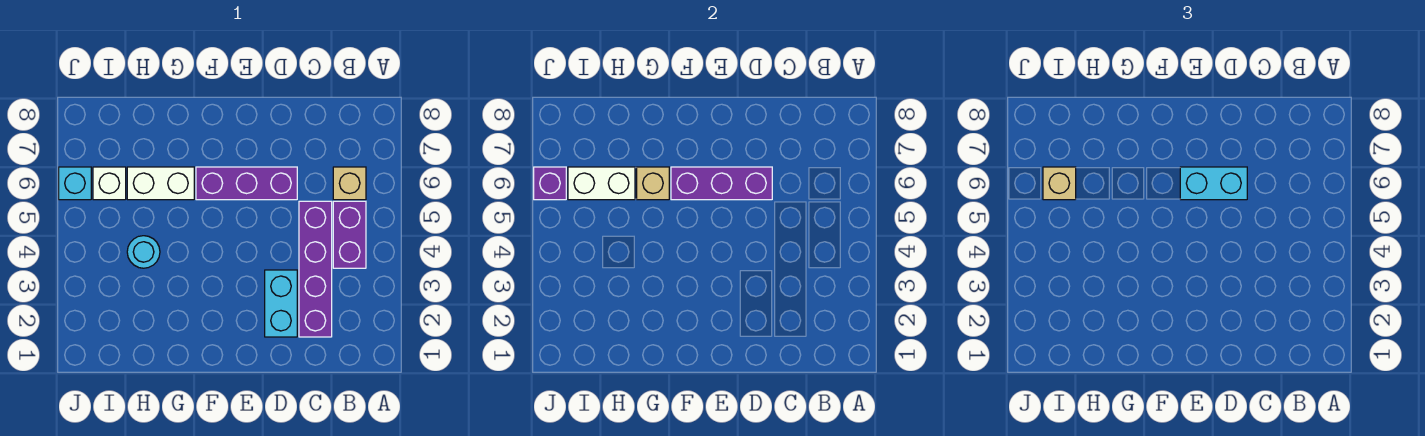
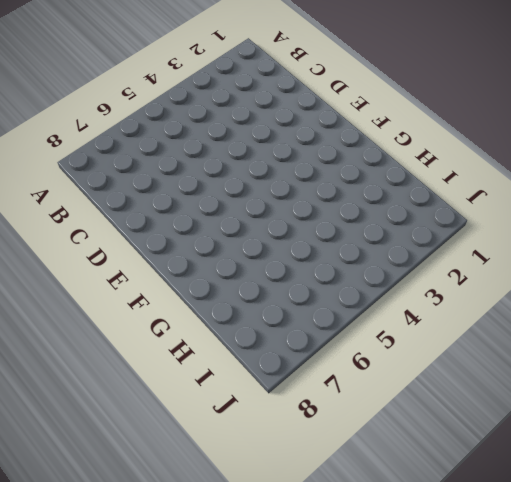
none -> purple 1x2 brick [333,201,366,268]
none -> tan 1x1 brick [333,167,366,200]
none -> purple 1x4 brick [299,201,332,337]

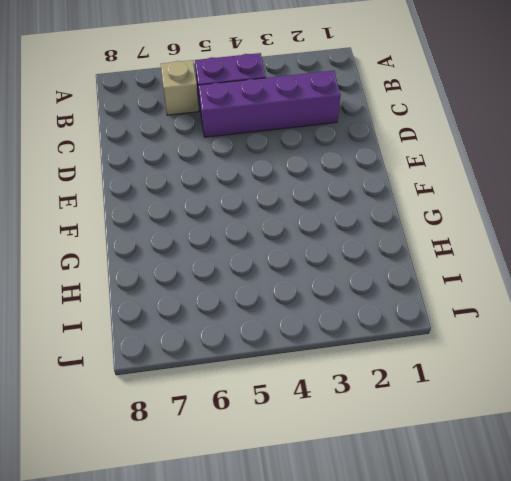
none -> cyan 1x2 brick [265,270,297,337]
none -> purple 1x3 brick [196,167,297,200]
none -> white 1x2 brick [127,167,194,200]

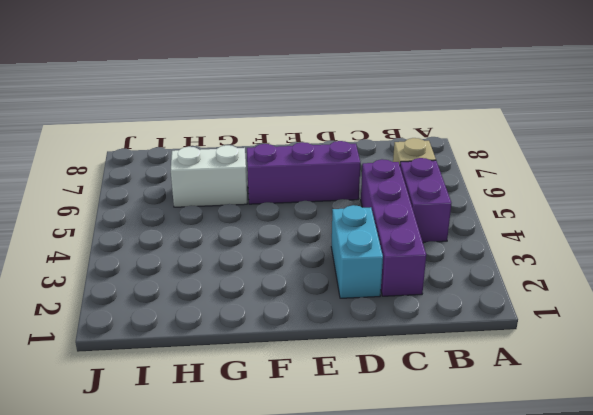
none -> cyan 1x1 round brick [127,236,160,268]
none -> white 1x1 brick [93,167,126,200]
none -> cyan 1x1 brick [59,167,91,200]

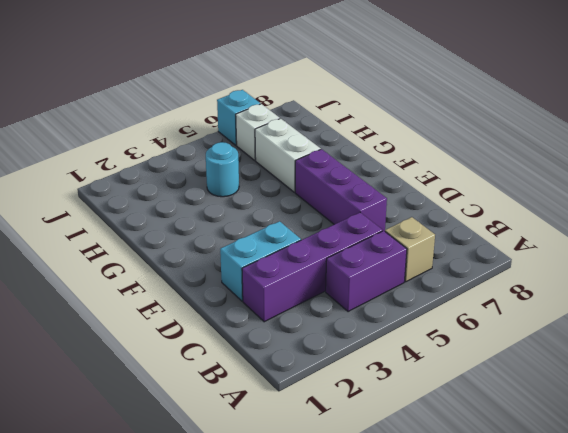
none -> purple 1x3 brick [671,167,772,200]
none -> tan 1x1 brick [637,167,669,200]
none -> white 1x2 brick [568,167,635,200]

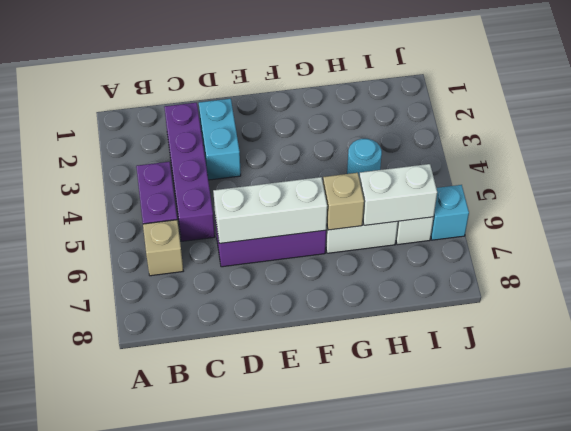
white 1x3 brick [213,177,327,243] -> purple 1x3 brick [671,167,772,200]
none -> purple 1x1 brick [534,167,566,200]
none -> cyan 1x2 brick [1180,167,1247,200]
none -> tan 1x1 brick [1043,167,1076,200]

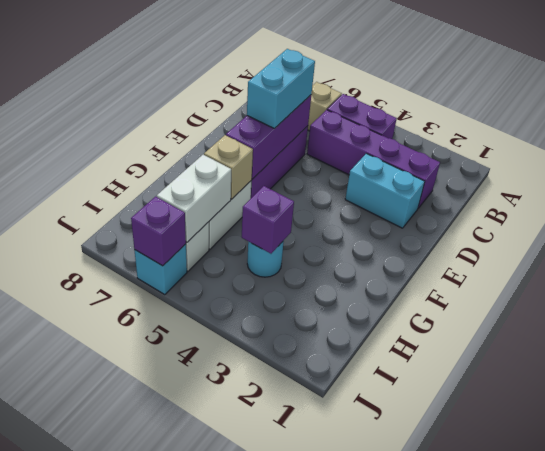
purple 1x1 brick [242,186,294,254] -> none
none -> tan 1x1 brick [1043,167,1076,200]

